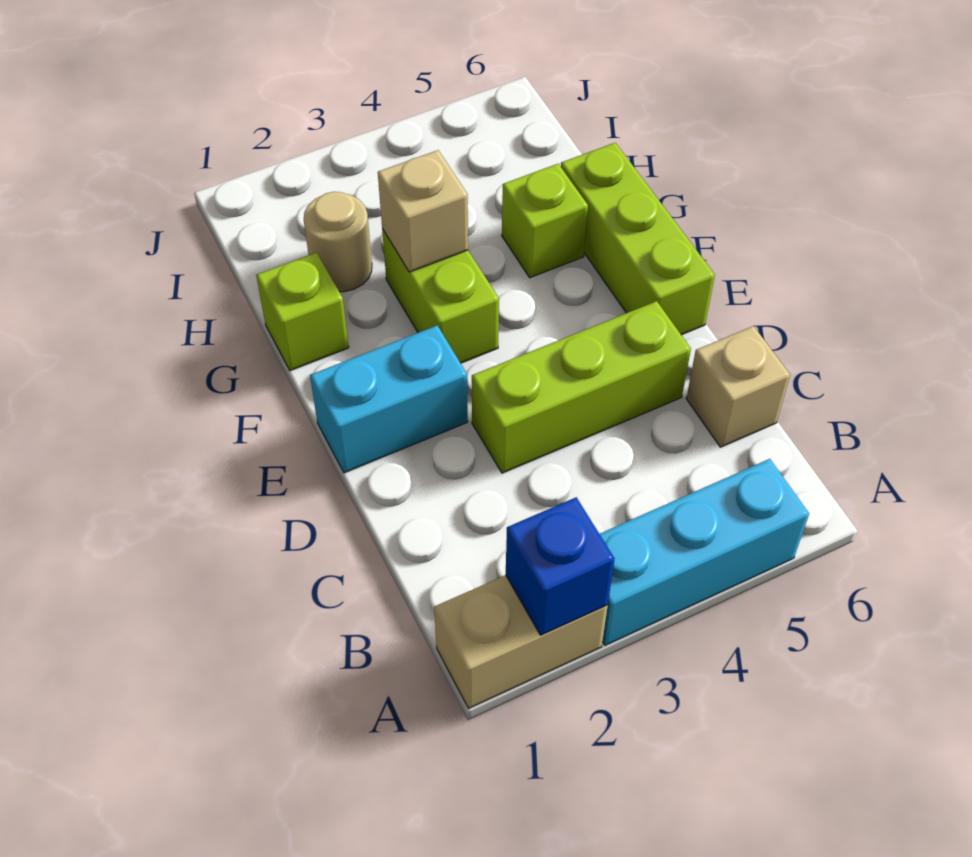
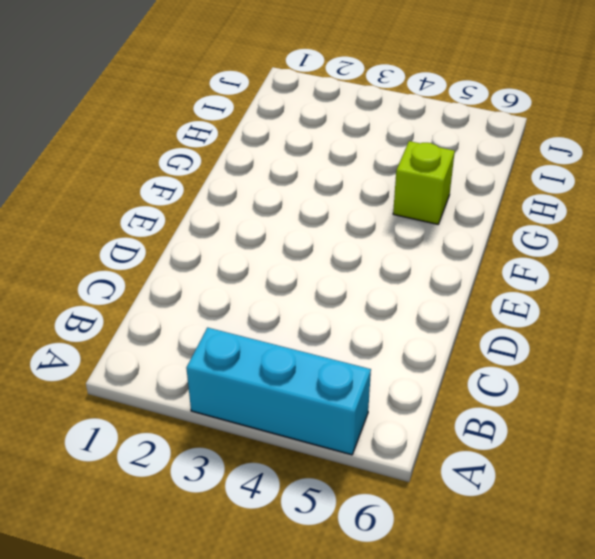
none -> tan 1x2 brick [434,575,608,708]
none -> tan 1x1 brick [686,326,790,447]
none -> lime 1x3 brick [472,301,691,473]

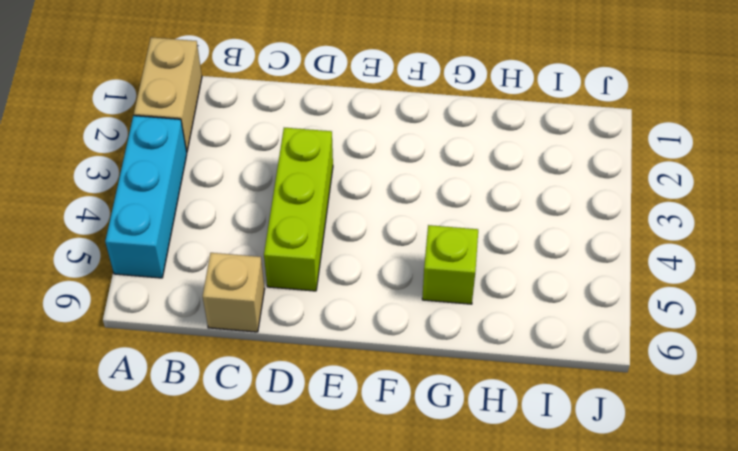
none -> cyan 1x2 brick [310,326,468,473]
none -> lime 1x3 brick [561,143,715,335]
none -> lime 1x2 brick [382,229,499,363]

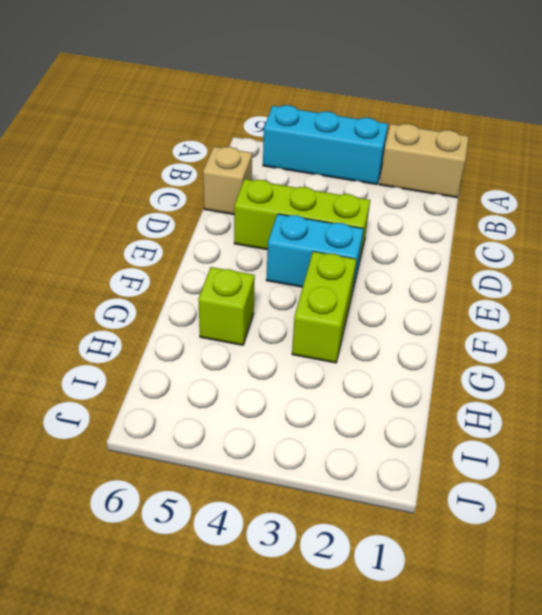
cyan 1x2 brick [266,214,364,293] -> cyan 1x2 brick moved to [310,326,468,473]
none -> lime 1x3 brick [561,143,715,335]
none -> lime 1x1 brick [256,253,349,371]
none -> tan 1x1 round brick [304,192,372,292]

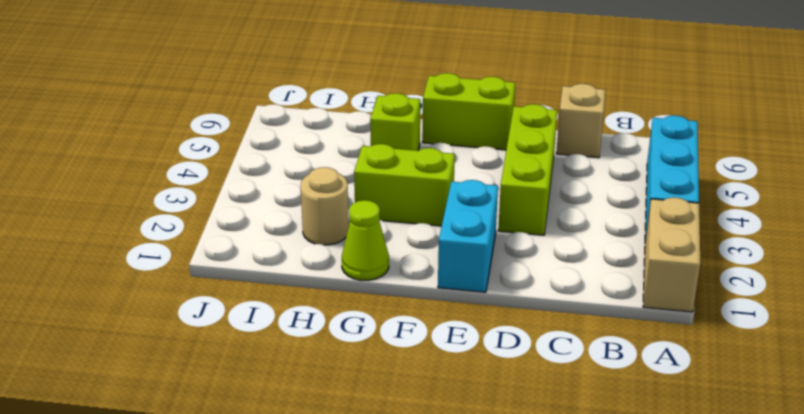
lime 1x2 brick [422,73,515,150] -> lime 1x3 brick [561,143,715,335]
lime 1x1 cone [342,200,389,280] -> lime 1x1 brick [256,253,349,371]
none -> blue 1x1 brick [506,497,615,635]
none -> tan 1x1 brick [378,150,468,272]

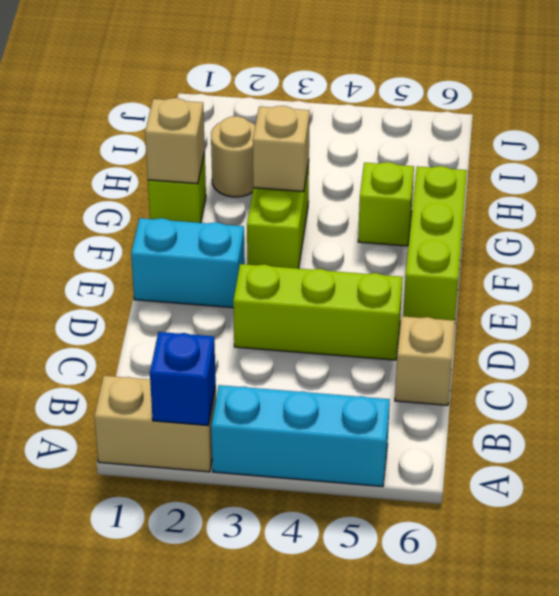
tan 1x1 brick [145,98,205,184] -> none

